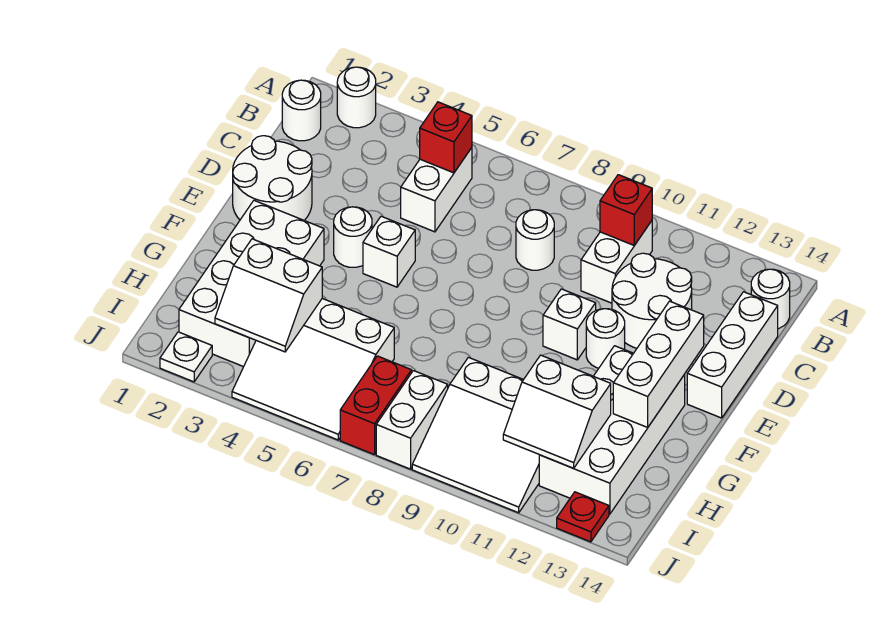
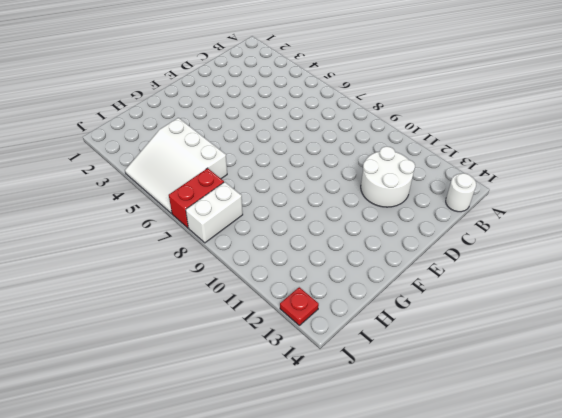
none -> white 1x1 round brick [337,67,376,128]
none -> white 1x1 round brick [282,80,321,141]
none -> white 1x2 brick [401,148,472,232]

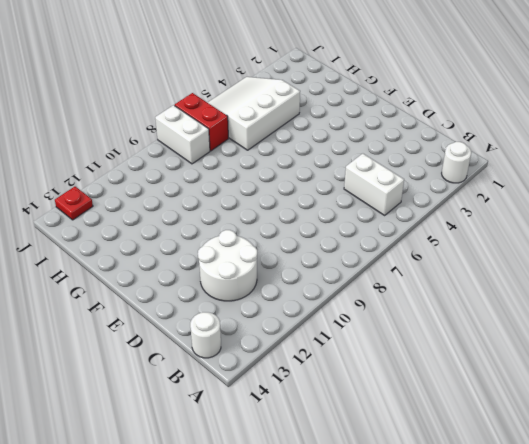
none -> white 1x1 round brick [282,80,321,141]
none -> white 1x2 brick [581,221,652,303]
none -> white 1x1 round brick [516,210,554,270]

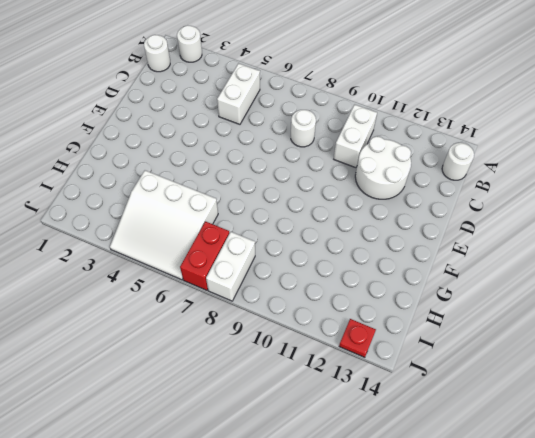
none -> white 1x3 brick [687,292,778,418]
none -> white 2x2 round brick [233,136,312,220]
none -> white 1x1 round brick [334,207,372,267]

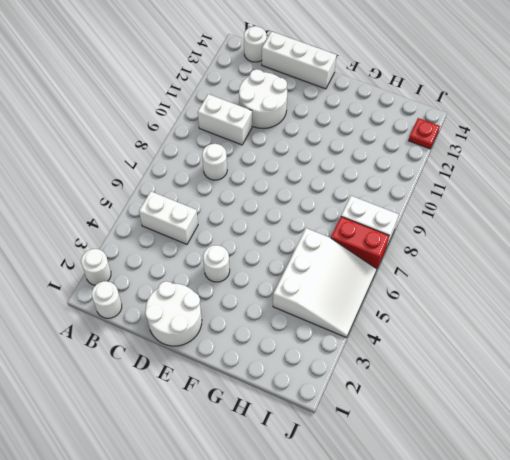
none -> white 1x1 brick [363,216,415,287]
none -> white 1x1 brick [543,289,596,360]
none -> white 1x1 round brick [586,309,625,368]

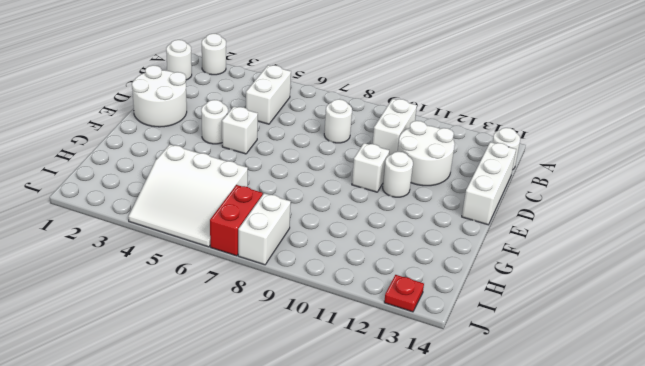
none -> white 2x4 brick [179,200,324,367]
none -> white 2x4 brick [539,346,685,514]
none -> white 3x3 slope [412,357,539,513]

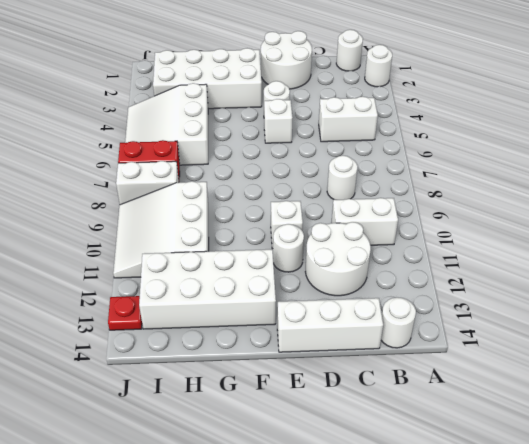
none -> white 1x1 plate [160,332,212,382]
none -> red 1x1 brick [420,102,472,173]
none -> red 1x1 brick [600,175,652,245]

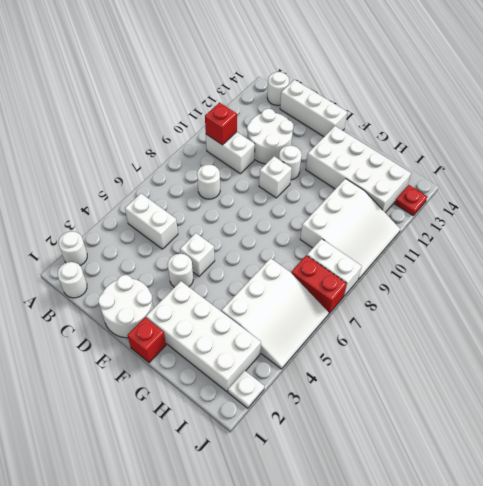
red 1x1 brick [127,317,166,363] -> red 1x1 brick moved to [420,102,472,173]
none -> white 1x3 brick [613,301,704,427]
none -> white 2x2 slope [215,239,322,352]
none -> white 2x2 slope [503,355,611,468]

